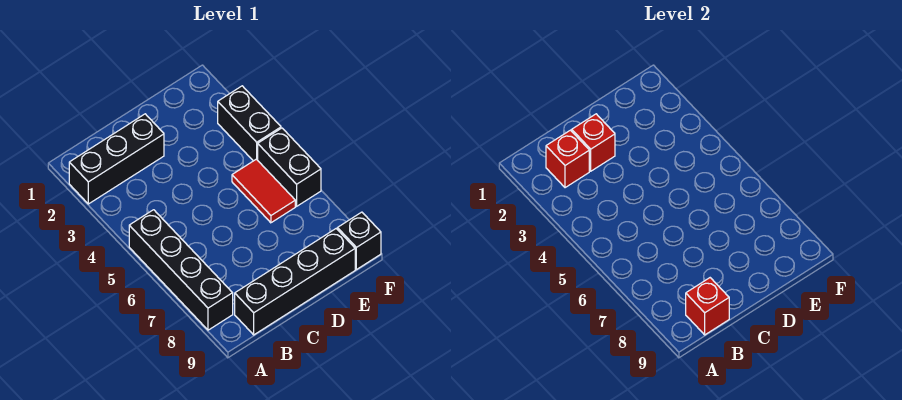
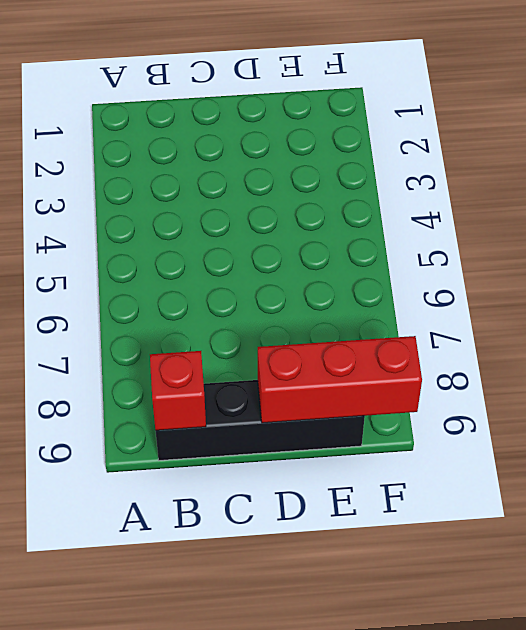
red 1x3 brick [258,336,422,423] -> none
none -> black 1x3 brick [69,114,164,204]
none -> black 1x4 brick [129,210,233,330]

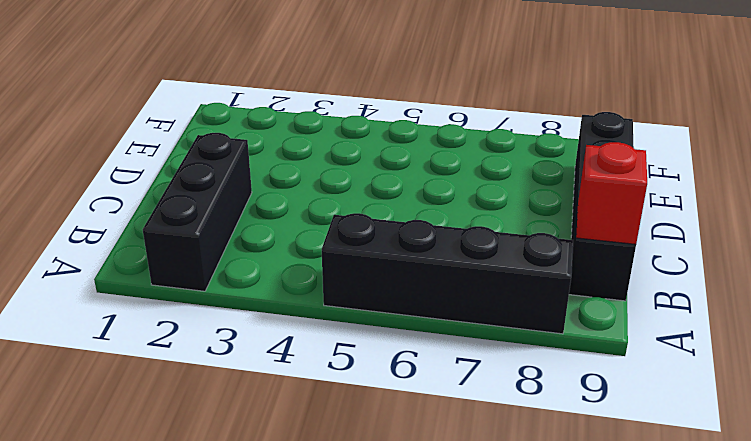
none -> red 1x2 tile [232,159,295,223]
none -> black 1x2 brick [218,86,281,161]

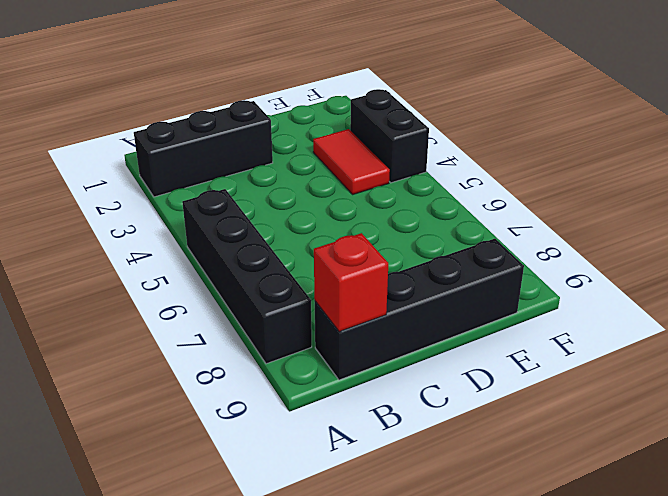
red 1x2 tile [313,129,390,194] -> red 1x2 tile moved to [232,159,295,223]
none -> black 1x2 brick [258,128,321,206]
none -> black 1x1 brick [337,212,381,270]

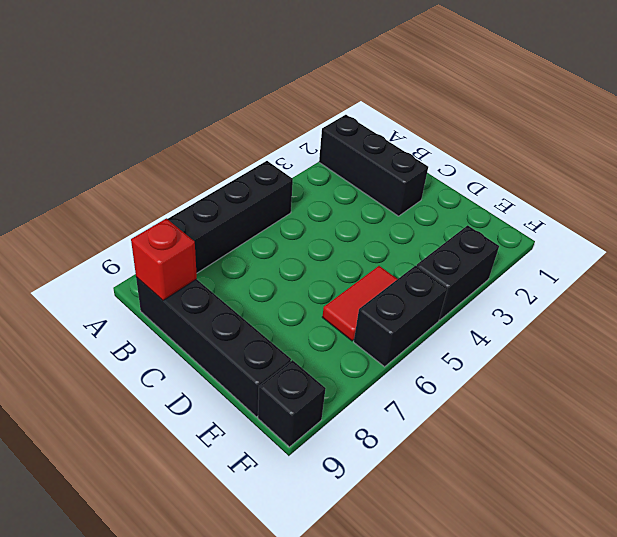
none -> red 1x1 brick [546,130,589,188]
none -> red 1x1 brick [572,114,615,171]

